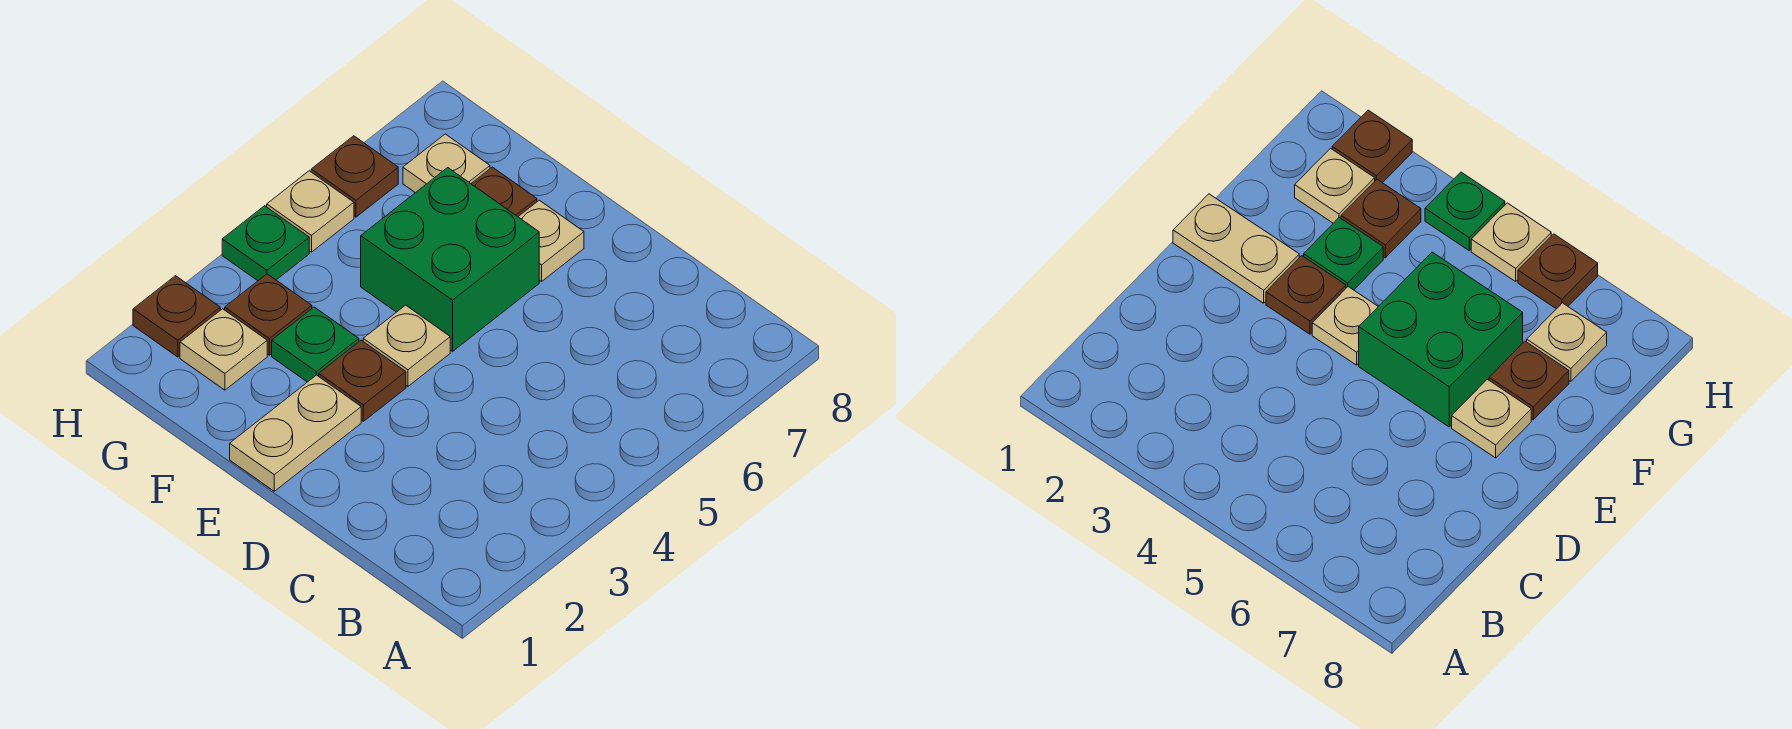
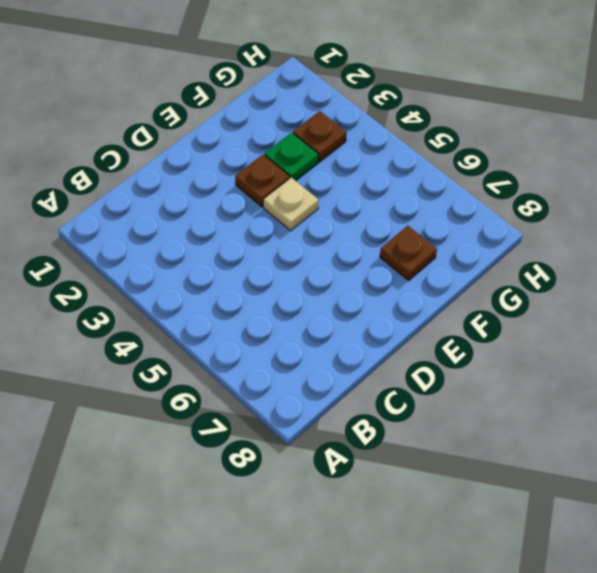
none -> tan 1x2 plate [230,375,361,491]
none -> green 2x2 brick [361,168,539,351]
none -> tan 1x1 plate [518,200,584,281]

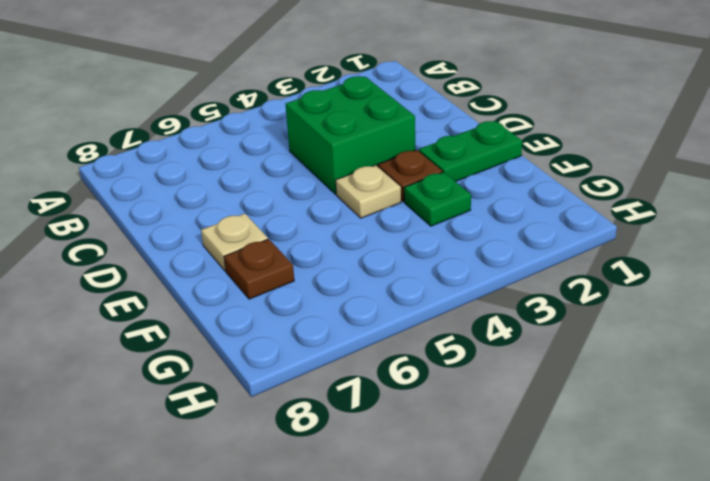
green 2x2 brick [285,76,415,194] -> green 2x2 brick moved to [361,168,539,351]
green 1x2 plate [419,121,522,182] -> tan 1x2 plate [230,375,361,491]
none -> tan 1x1 plate [180,309,267,390]
none -> brown 1x1 plate [225,274,312,355]
none -> tan 1x1 plate [403,134,490,193]

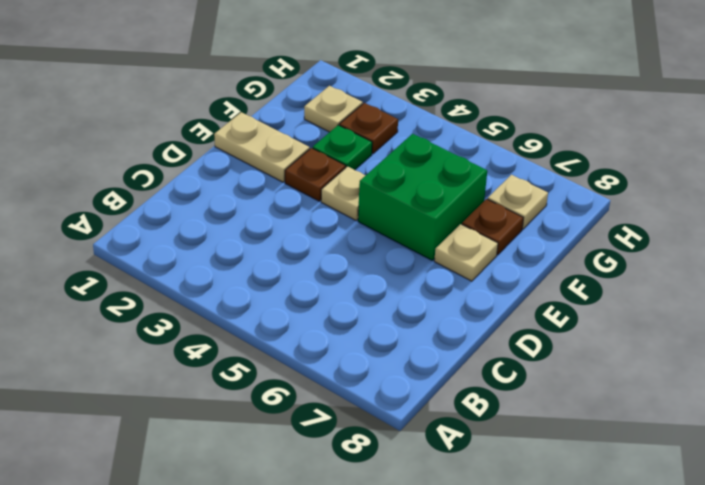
none -> brown 1x1 plate [133,276,220,357]
none -> green 1x1 plate [222,206,309,281]
none -> tan 1x1 plate [267,171,354,252]

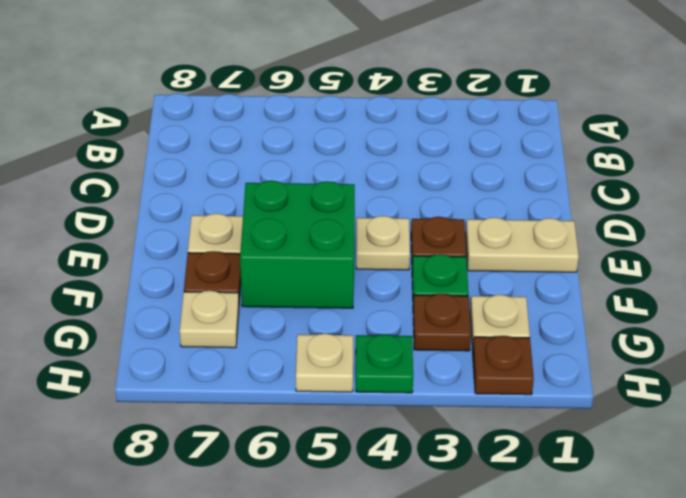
none -> brown 1x1 plate [311,136,398,217]

